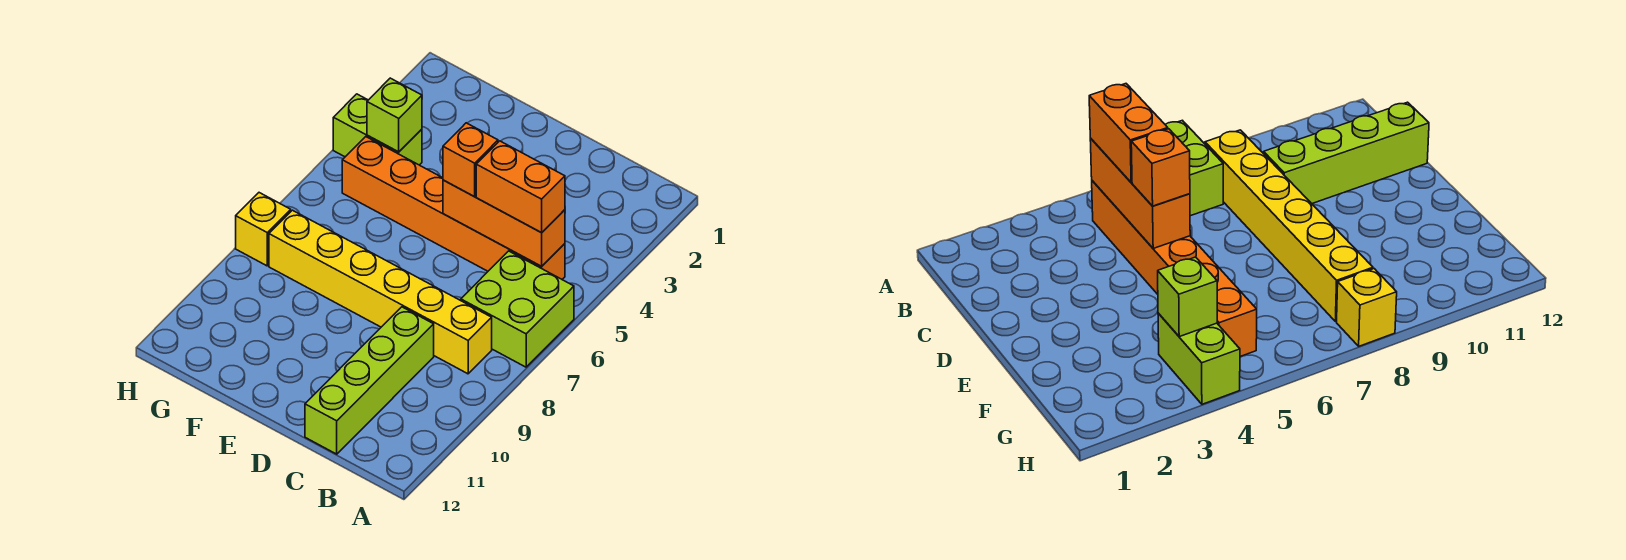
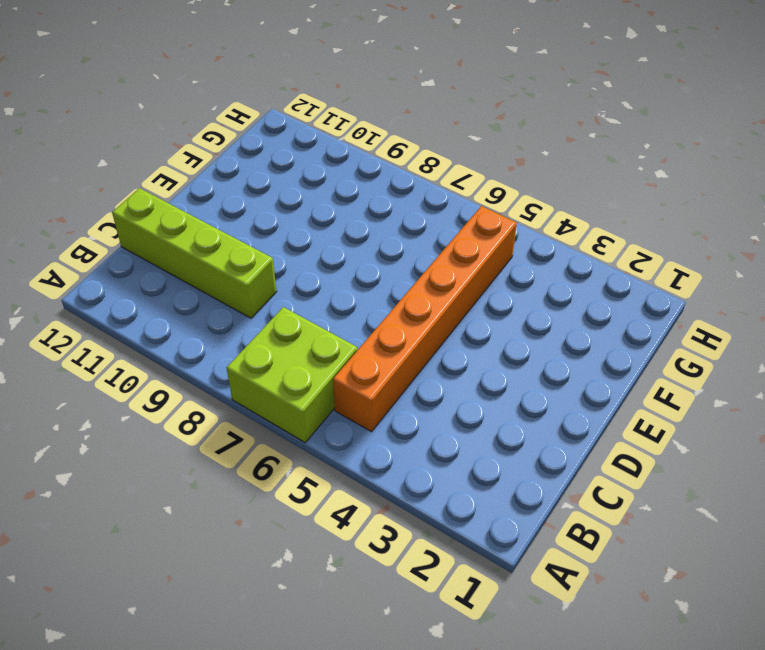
none -> yellow 1x6 brick [269,210,492,374]
none -> lime 1x2 brick [333,94,422,165]

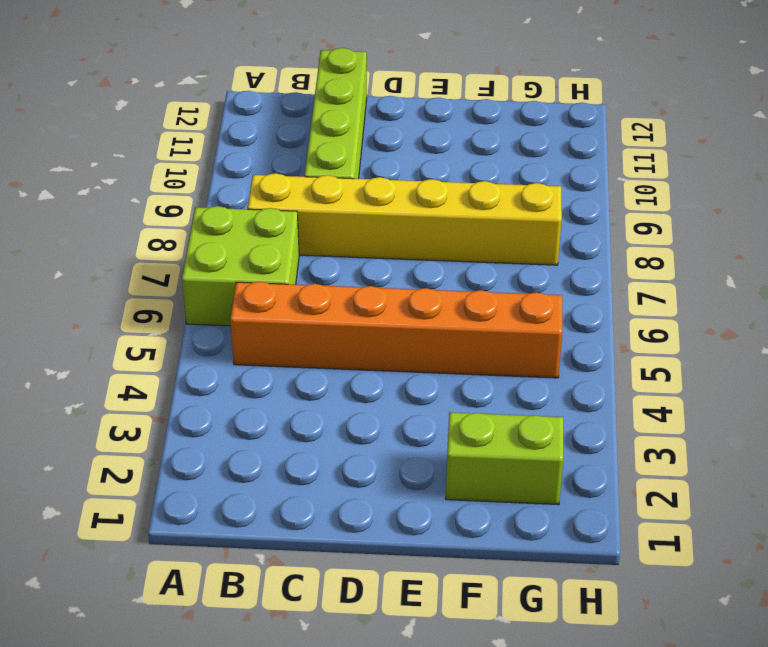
lime 1x2 brick [446,412,564,505] -> lime 1x2 brick moved to [333,94,422,165]
none -> yellow 1x1 brick [236,193,291,266]
none -> orange 1x3 brick [443,180,565,266]

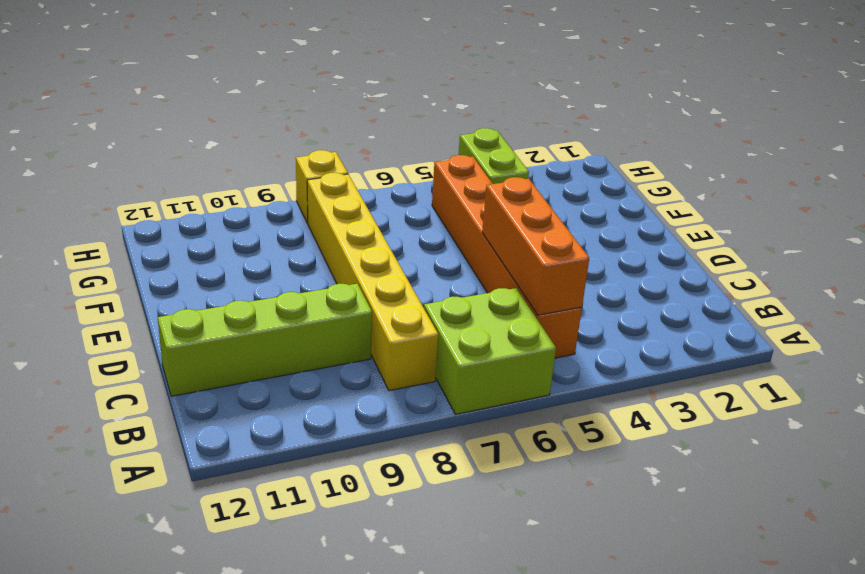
none -> lime 1x1 brick [367,78,422,152]
none -> orange 1x2 brick [476,141,565,233]

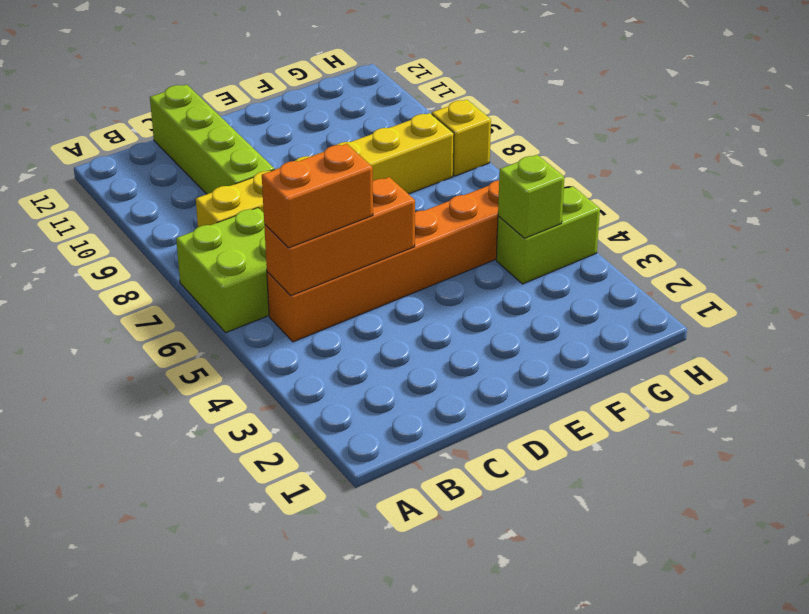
none -> orange 1x1 brick [443,123,498,197]

